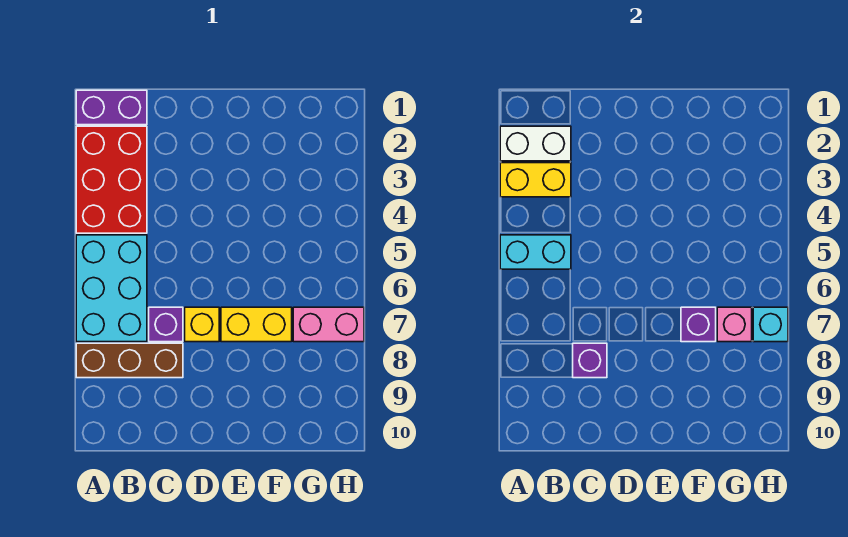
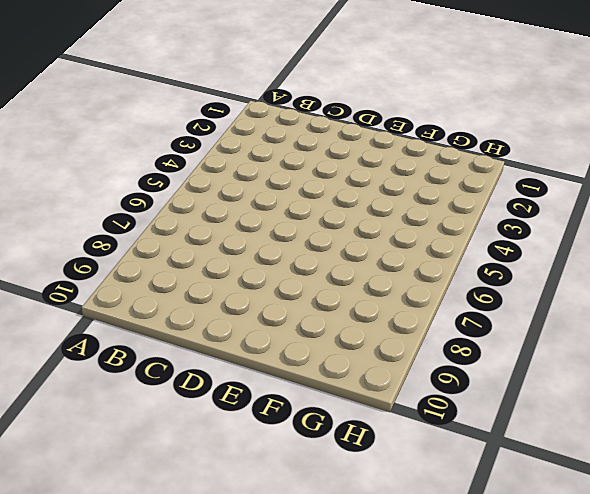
none -> purple 1x2 brick [76,90,147,125]
none -> red 2x3 brick [76,126,147,233]
none -> cyan 2x3 brick [76,235,147,342]

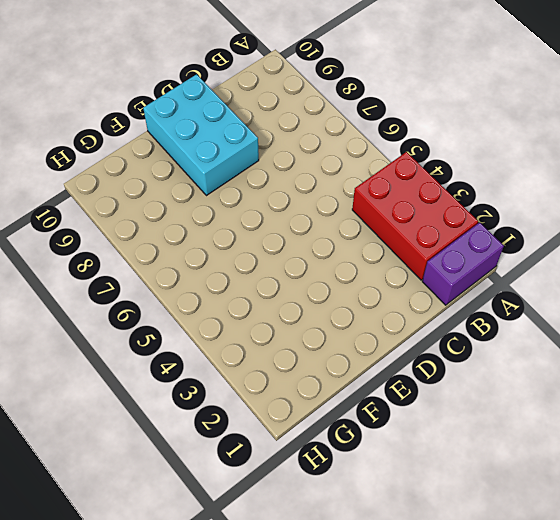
cyan 2x3 brick [143,74,259,196] -> cyan 2x3 brick moved to [76,235,147,342]
none -> brown 1x3 brick [76,343,183,378]
none -> purple 1x1 brick [149,307,183,342]
none -> yellow 1x1 brick [185,307,219,342]

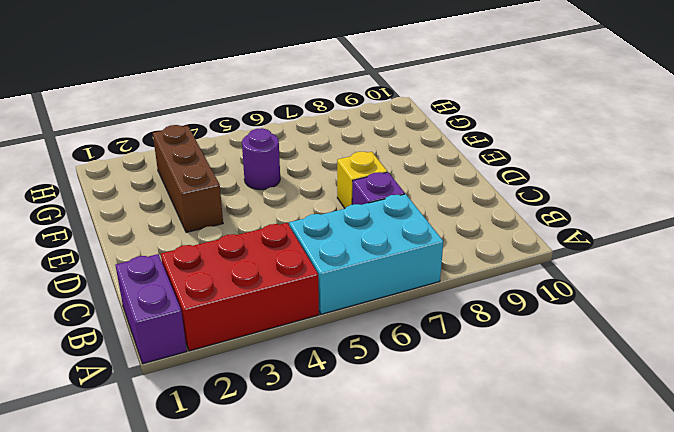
brown 1x3 brick [153,125,223,232] -> brown 1x3 brick moved to [76,343,183,378]
purple 1x1 round brick [242,128,280,190] -> none
none -> yellow 1x2 brick [221,307,292,342]
none -> pink 1x2 brick [293,307,364,342]
none -> white 1x2 brick [500,126,571,161]

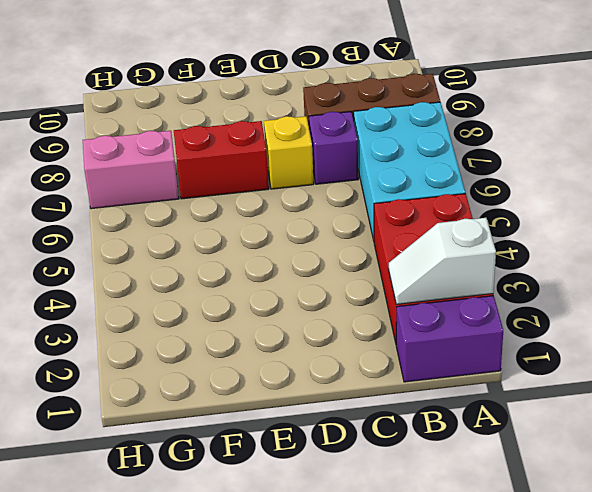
white 1x2 slope [389,218,496,304] -> white 1x2 brick [500,126,571,161]
red 1x2 brick [174,121,269,199] -> yellow 1x2 brick [221,307,292,342]
none -> yellow 1x2 brick [500,163,571,197]
none -> cyan 1x2 brick [500,235,571,269]
none -> purple 1x1 brick [573,343,607,378]

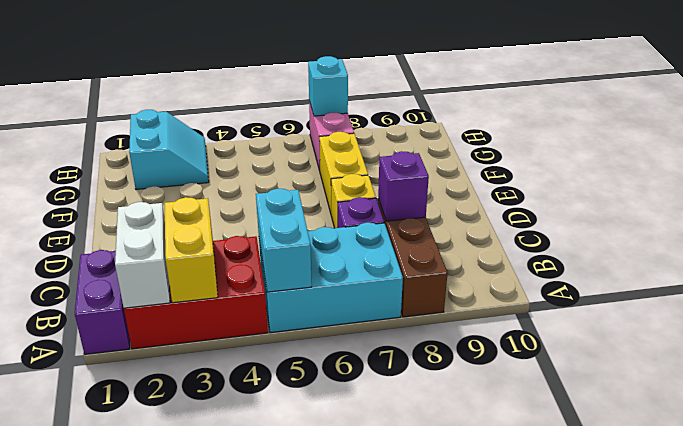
cyan 2x2 slope [129,110,209,190] -> none
none -> purple 1x1 brick [681,307,716,342]
none -> pink 1x1 brick [717,307,752,342]

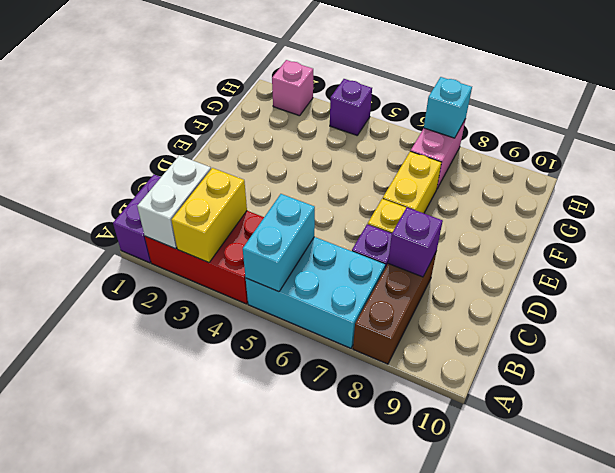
pink 1x1 brick [272,60,313,116] -> pink 1x1 brick moved to [717,307,752,342]
purple 1x1 brick [330,79,372,135] -> purple 1x1 brick moved to [681,307,716,342]

